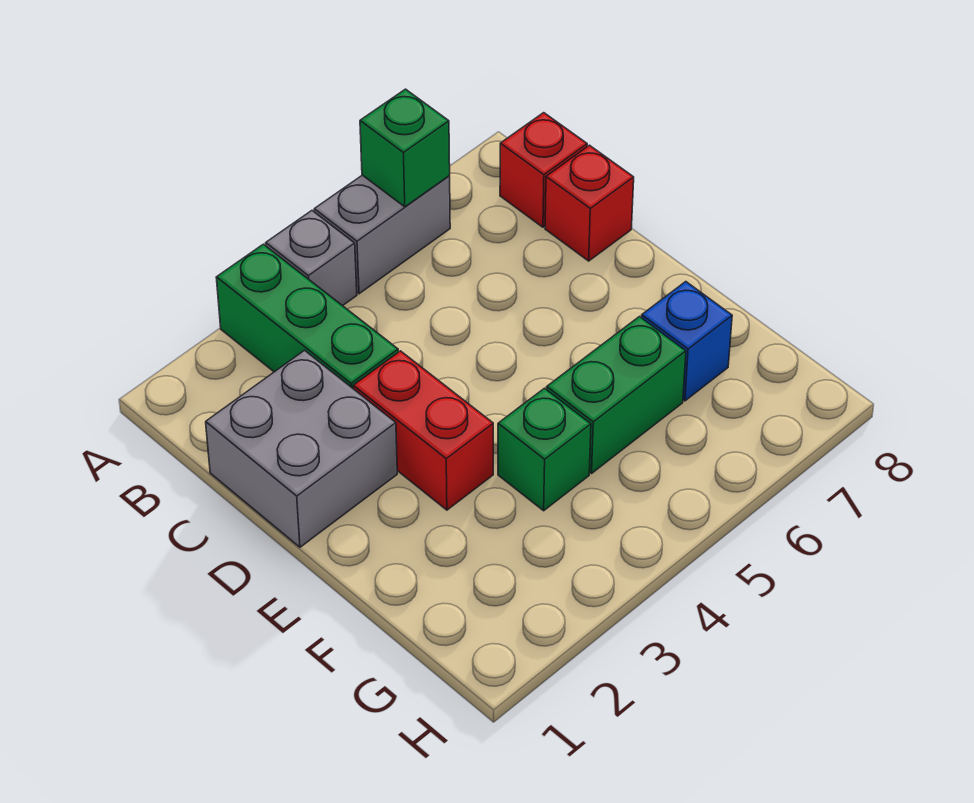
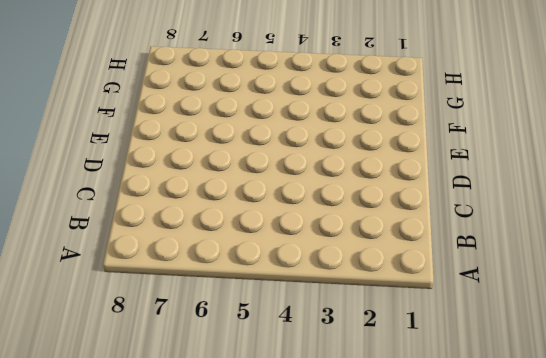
none -> green 1x3 brick [216,244,398,388]
none -> grey 1x1 brick [266,211,357,306]

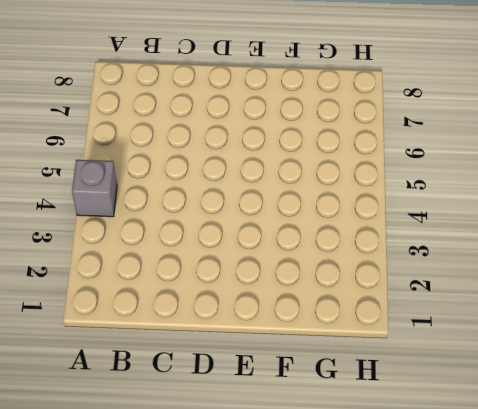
none -> green 1x3 brick [216,244,398,388]
none -> grey 1x2 brick [314,175,450,294]

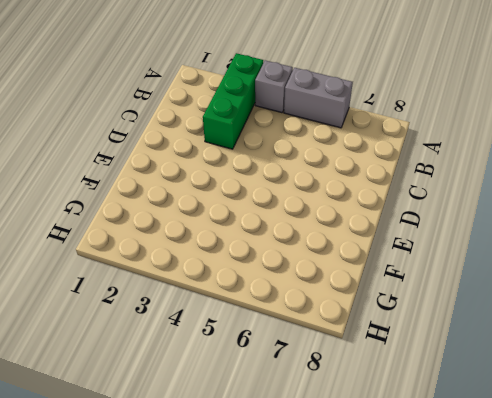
none -> red 1x1 brick [500,113,587,227]
none -> grey 2x2 brick [206,350,397,547]

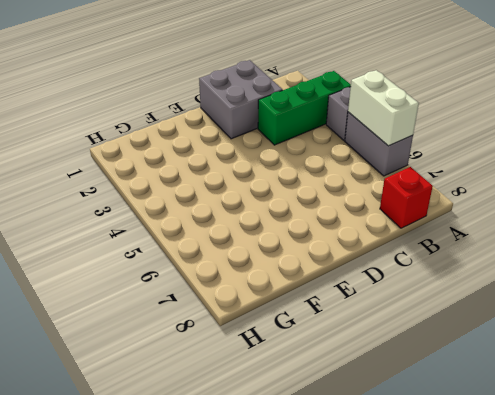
white 1x2 brick [348,70,419,146] -> green 1x1 brick [360,89,450,207]
none -> red 1x1 brick [545,145,634,261]
none -> red 1x2 brick [353,351,493,510]

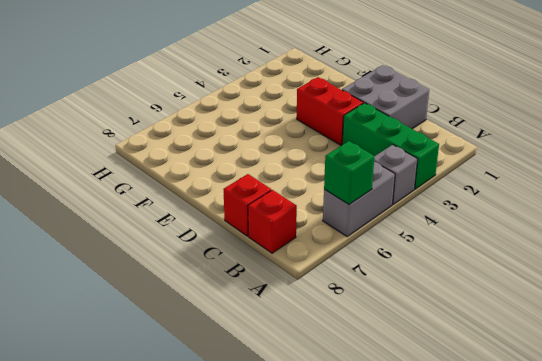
none -> green 1x1 brick [498,388,591,511]
none -> green 1x2 brick [547,317,686,473]

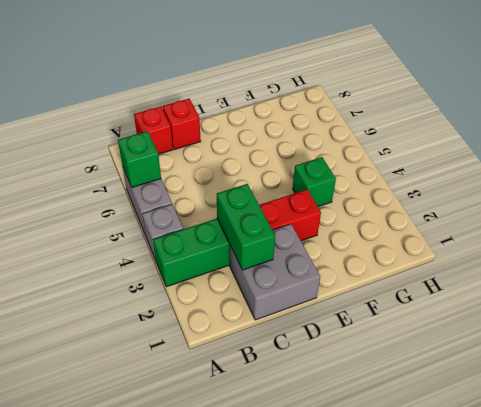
green 1x2 brick [217,184,275,270] -> green 1x2 brick moved to [547,317,686,473]
none -> blue 1x1 brick [642,282,732,401]

